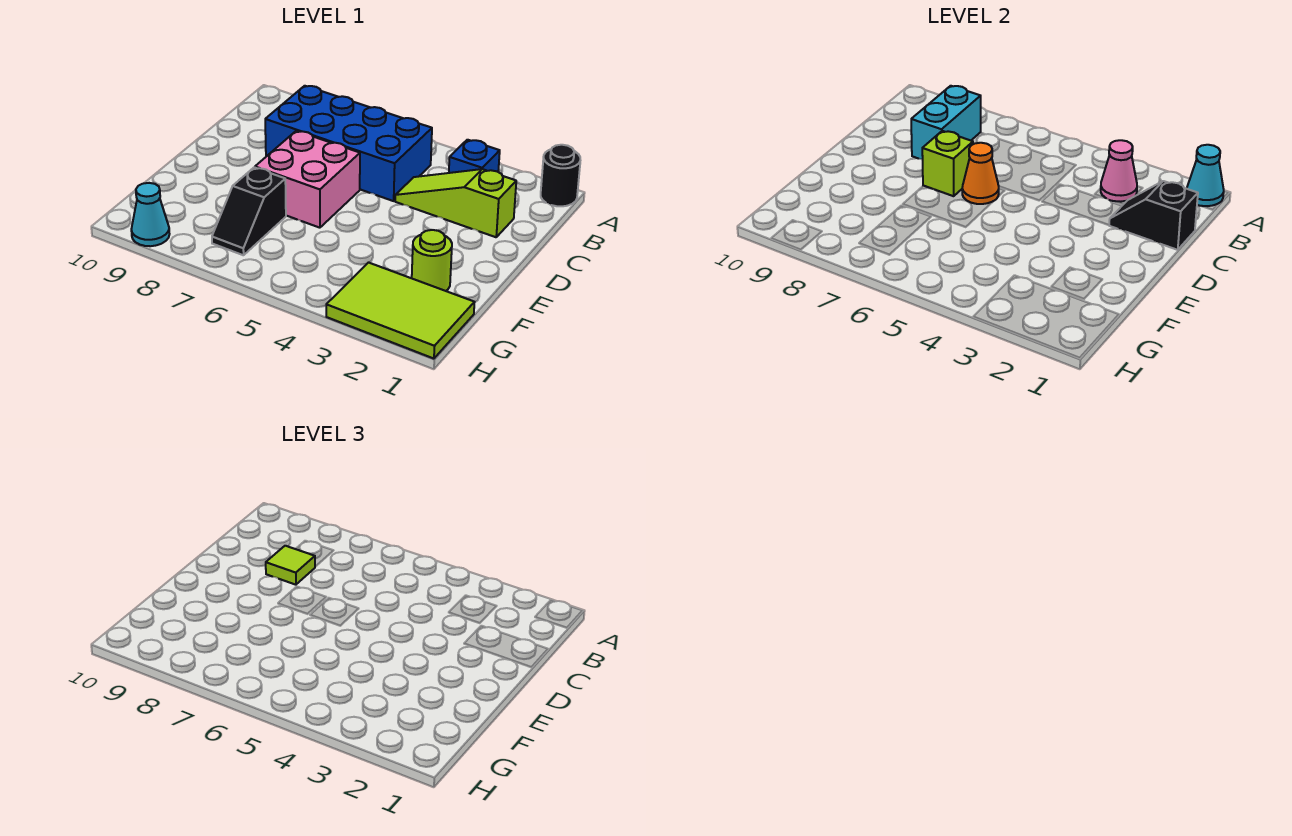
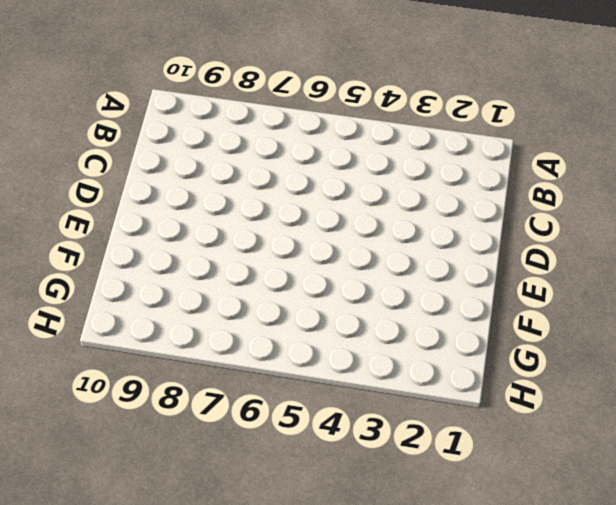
none -> black 1x1 round brick [541,145,580,206]
none -> blue 1x1 brick [449,140,500,173]
none -> blue 2x4 brick [265,86,432,201]

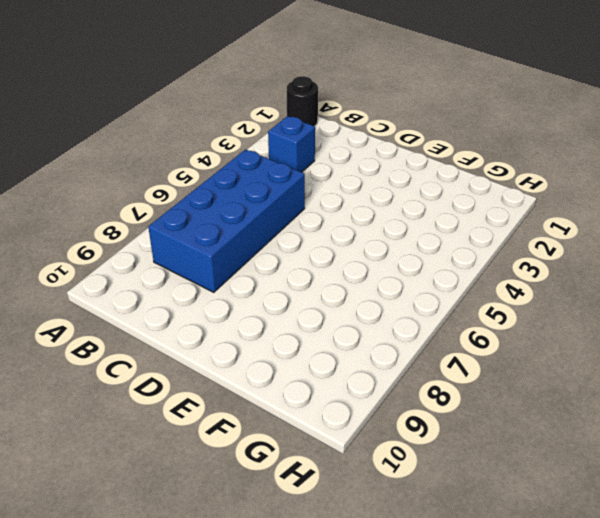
none -> lime 1x3 slope [395,169,516,237]
none -> pink 2x2 brick [255,131,360,228]
none -> lime 1x1 round brick [412,230,452,291]

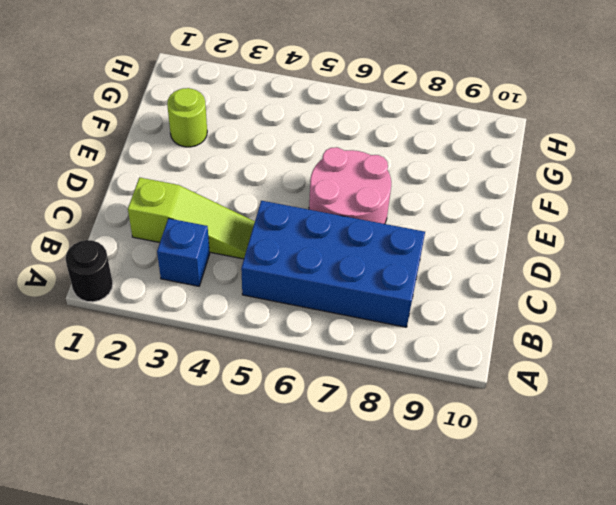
pink 2x2 round brick [309,147,391,224] -> pink 2x2 brick [255,131,360,228]
none -> black 1x2 slope [212,167,286,255]
none -> lime 2x3 tile [326,263,475,359]
none -> cyan 1x1 cone [131,183,169,246]

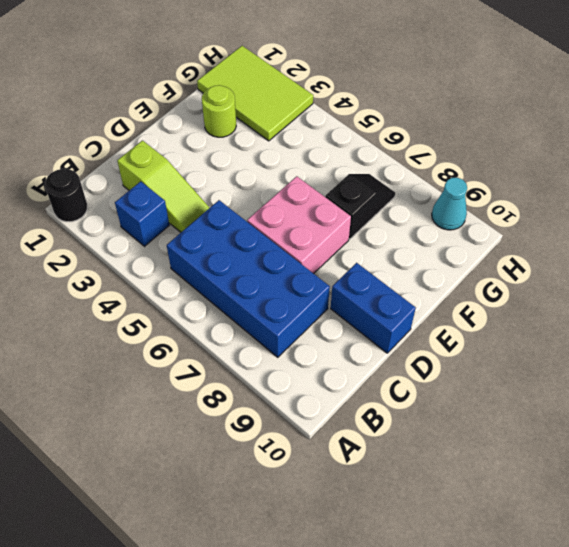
blue 1x2 brick [331,263,416,353] -> none
none -> cyan 1x1 cone [1187,145,1224,206]
none -> pink 1x1 cone [1101,140,1137,202]
none -> cyan 1x2 brick [911,86,981,159]

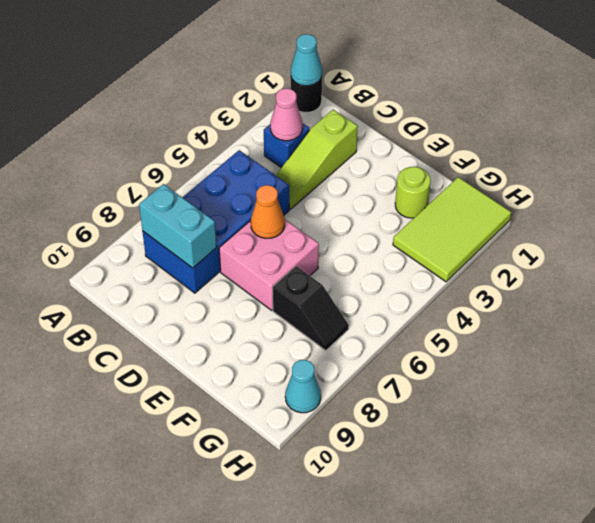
none -> black 1x2 slope [1109,181,1198,250]
none -> lime 1x1 brick [922,131,973,196]
none -> lime 1x1 tile [266,546,315,585]

